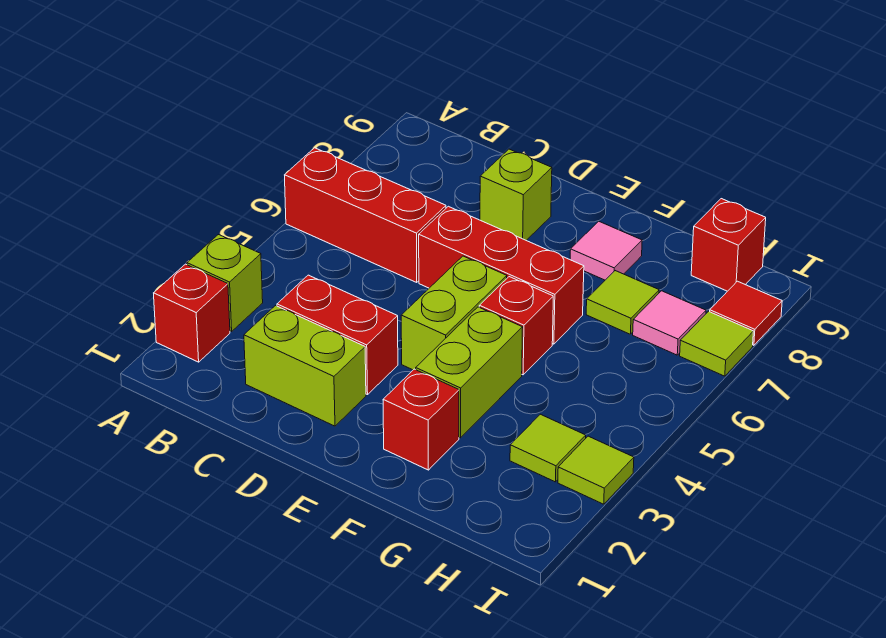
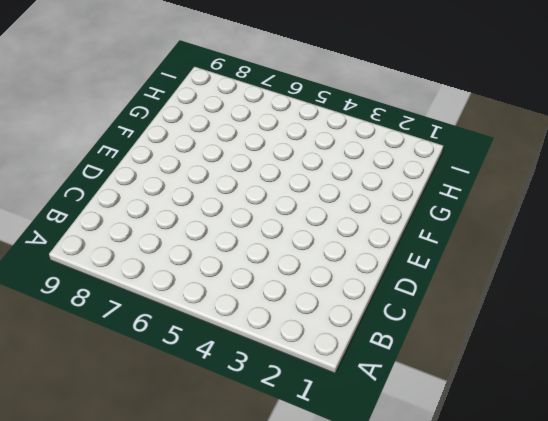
none -> red 1x1 brick [154,264,230,362]
none -> lime 1x1 brick [187,235,263,332]
none -> red 1x3 brick [285,148,446,282]

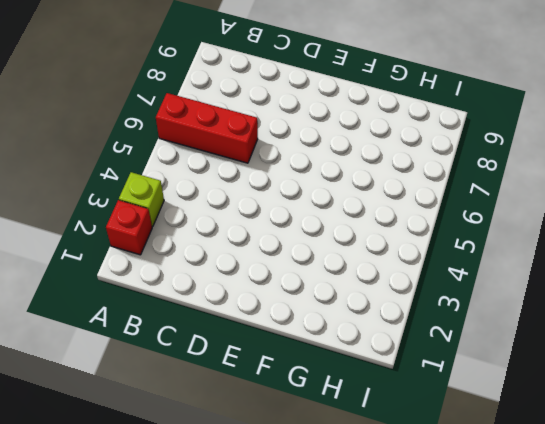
none -> lime 1x2 brick [244,306,366,426]
none -> red 1x2 brick [277,275,398,395]
none -> red 1x3 brick [419,206,584,344]

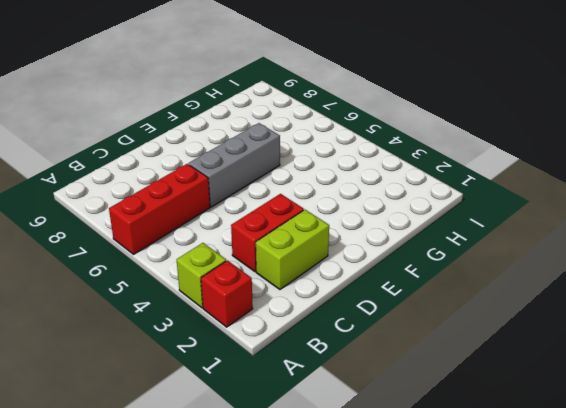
grey 1x3 brick [189,123,280,207] -> red 1x3 brick [419,206,584,344]
none -> lime 1x1 brick [480,149,552,240]
none -> lime 1x2 brick [401,256,507,370]
none -> red 1x1 brick [383,369,459,470]

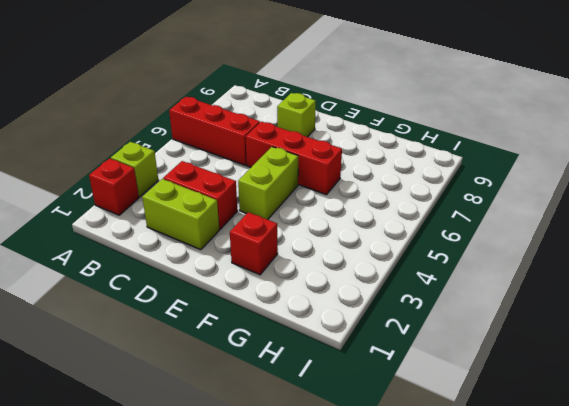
none -> lime 1x2 brick [416,307,523,438]
none -> red 1x1 brick [479,277,553,375]
none -> pink 1x1 tile [570,221,642,280]

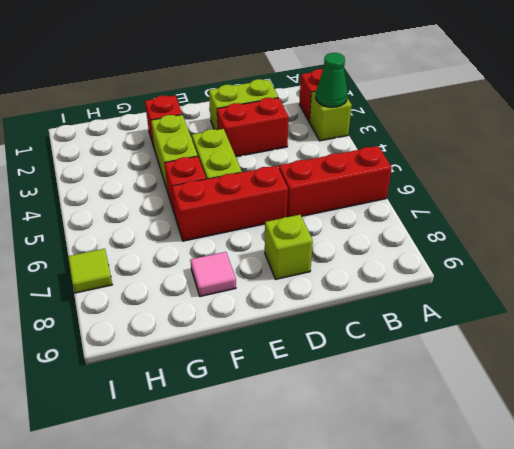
green 1x1 cone [316,53,348,107] -> none
none -> lime 1x1 tile [586,271,659,334]
none -> lime 1x1 tile [510,414,586,482]
none -> pink 1x1 tile [633,291,706,355]

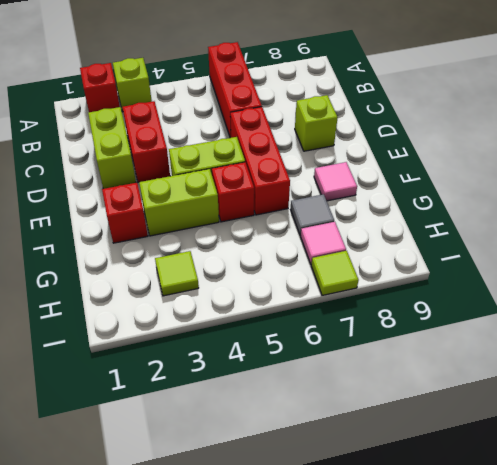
grey 1x1 tile [291,194,334,236] -> lime 1x1 tile [586,271,659,334]
none -> red 1x1 brick [691,199,766,291]
none -> lime 1x1 tile [558,436,634,504]
none -> red 1x1 tile [710,281,782,345]

